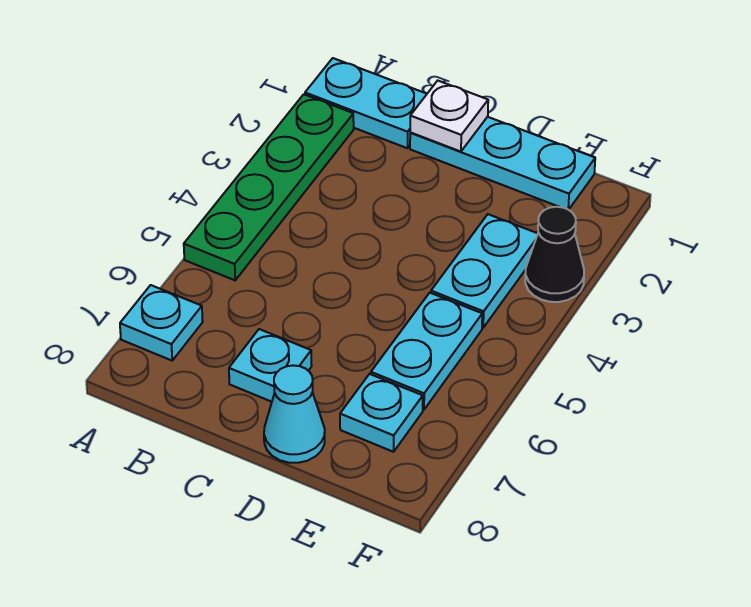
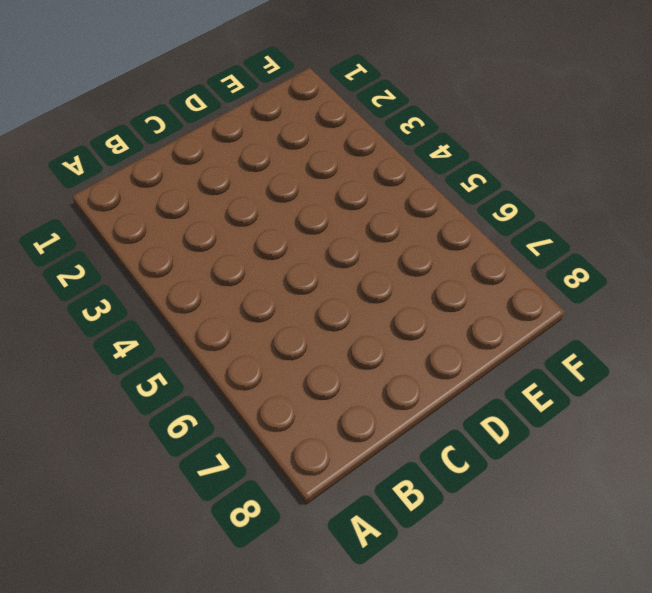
none -> cyan 1x2 plate [305,58,427,148]
none -> green 1x4 plate [184,94,354,280]

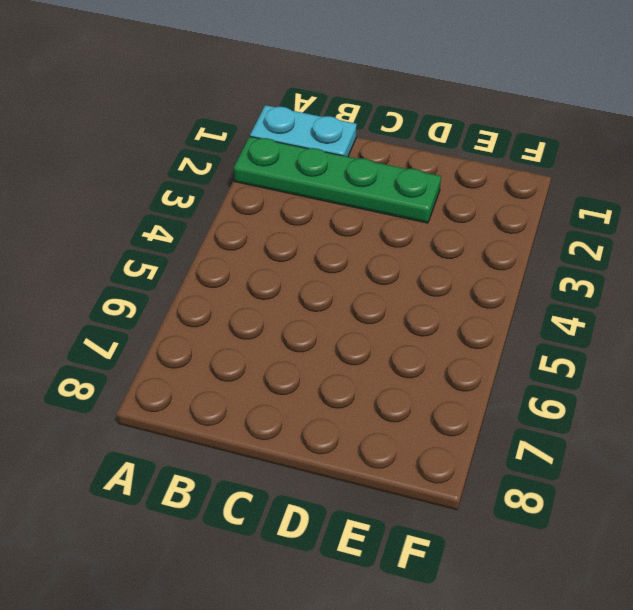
green 1x4 plate [234,136,441,223] -> green 1x4 plate turned to [184,94,354,280]
none -> cyan 1x1 plate [120,285,203,360]
none -> cyan 1x3 plate [410,117,595,210]

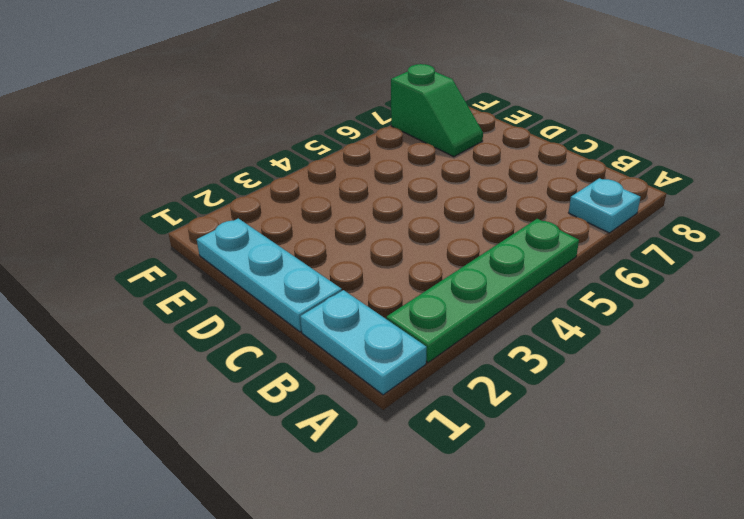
green 1x2 slope [391,64,483,157] -> cyan 1x1 plate [340,374,423,452]
none -> cyan 1x1 plate [229,329,312,402]
none -> cyan 1x1 cone [264,365,325,463]

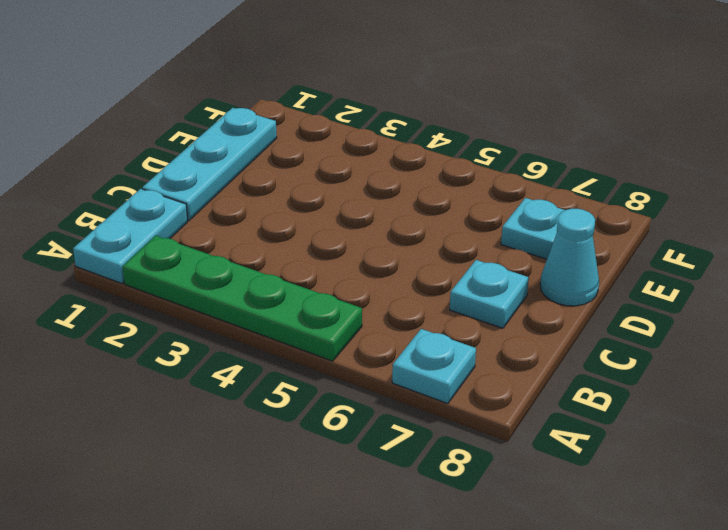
none -> cyan 1x2 plate [431,214,538,328]
none -> cyan 1x2 plate [371,293,482,410]

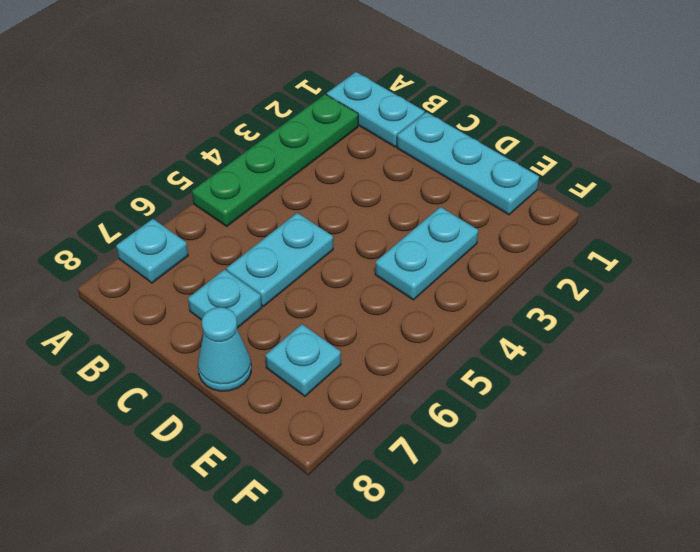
cyan 1x2 plate [226,213,333,306] -> cyan 1x2 plate moved to [371,293,482,410]
none -> black 1x1 cone [525,207,584,302]
none -> white 1x1 plate [410,81,488,152]

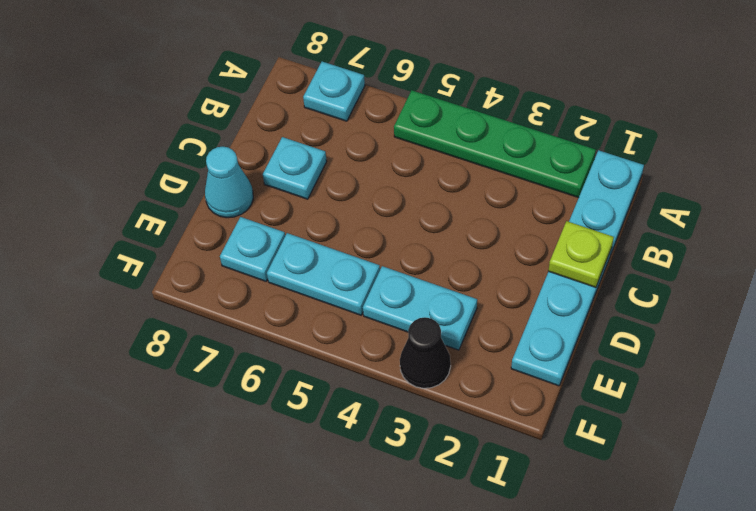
lime 1x1 plate [548,221,614,287] -> white 1x1 plate [410,81,488,152]

